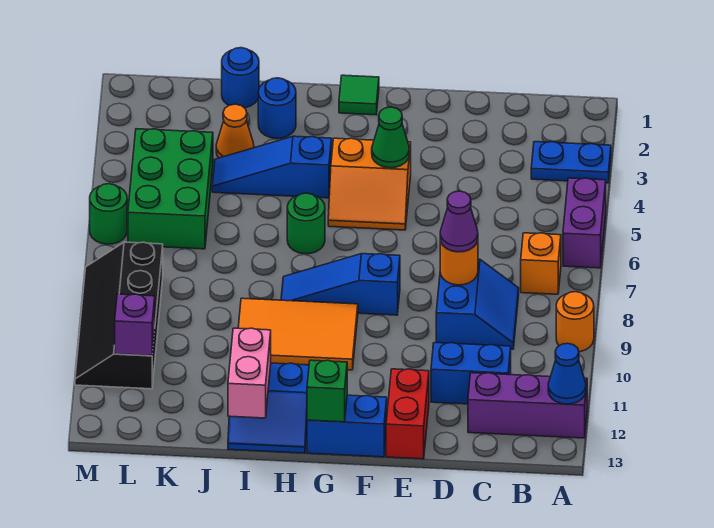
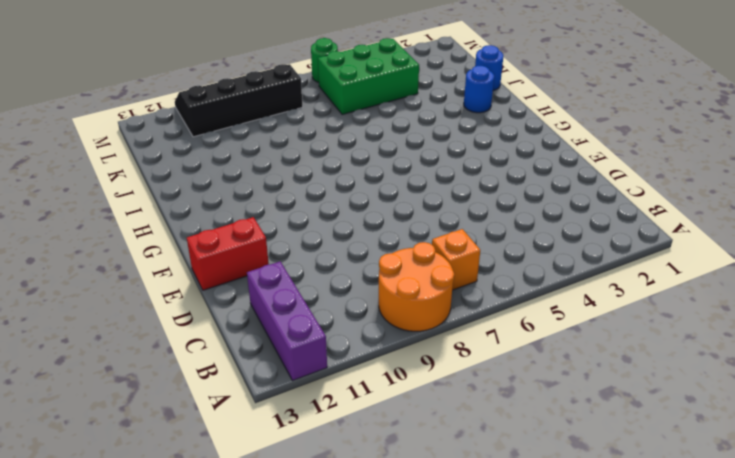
orange 2x2 round brick [379,242,454,331] -> orange 1x1 round brick [556,292,594,352]
none -> blue 1x2 plate [531,142,611,183]
none -> purple 1x2 brick [563,178,606,268]
none -> blue 2x2 slope [436,259,519,349]

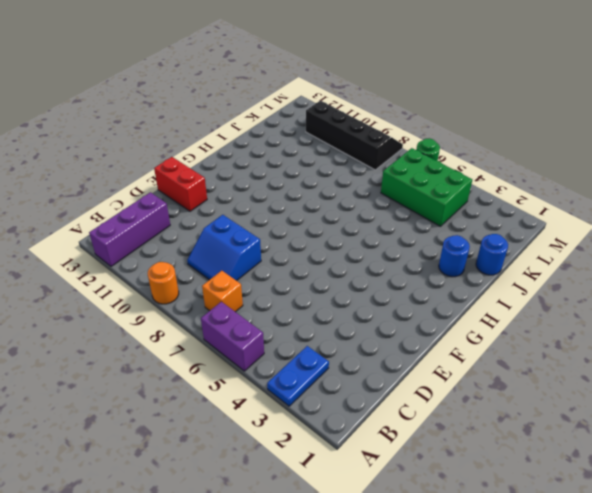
none -> blue 1x2 brick [431,343,511,404]
none -> orange 2x2 slope [328,138,411,230]
none -> blue 1x3 slope [281,254,400,315]

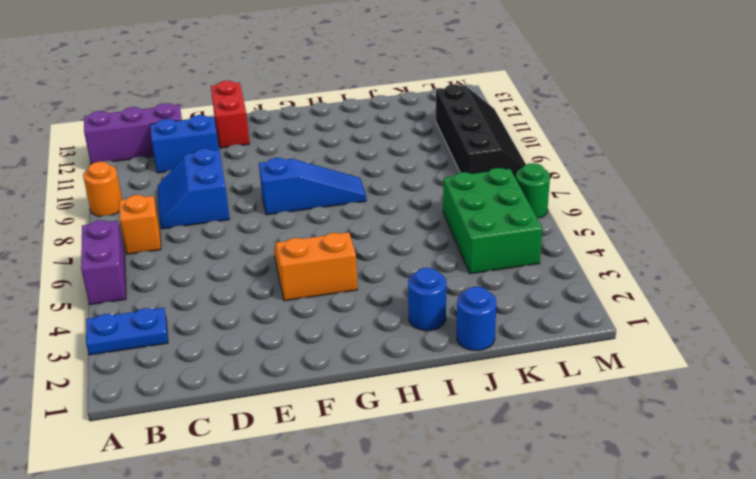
none -> blue 1x2 brick [307,395,387,457]
none -> green 1x1 tile [339,75,379,115]
none -> orange 2x3 tile [238,298,358,370]

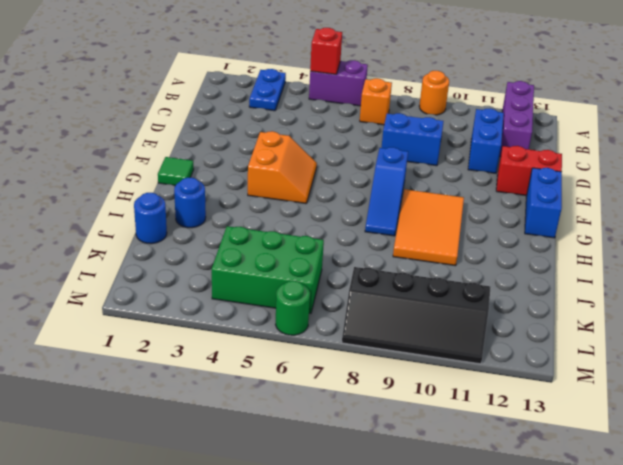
red 1x1 brick [310,28,342,74] -> none
none -> blue 1x3 slope [212,136,332,198]
none -> green 1x1 round brick [287,193,325,254]
none -> blue 2x2 slope [228,363,309,453]

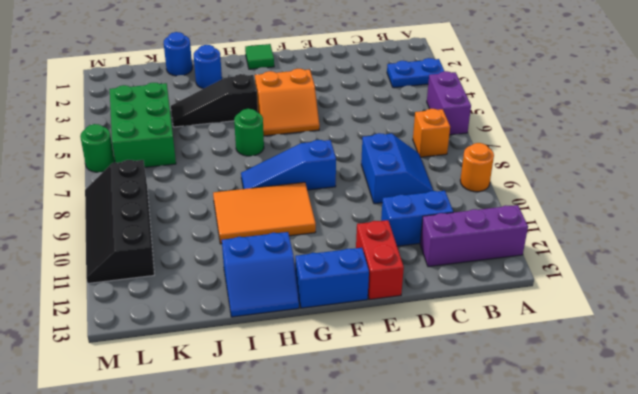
black 1x3 slope [171,74,258,127] -> blue 1x3 slope [212,136,332,198]
none -> orange 1x1 cone [216,104,254,158]
none -> blue 1x1 cone [548,343,586,404]
none -> orange 1x1 round brick [440,240,478,285]

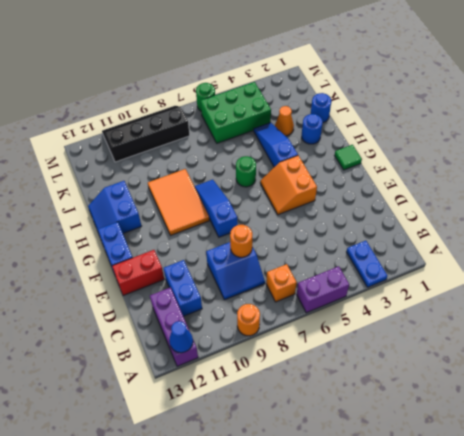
none -> green 1x1 cone [372,107,409,168]
none -> green 1x1 brick [307,360,347,422]
none -> pink 1x2 brick [228,328,271,418]

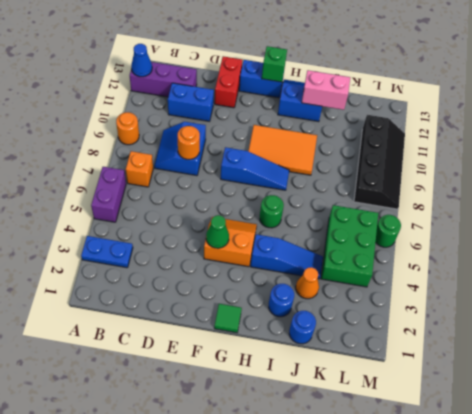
pink 1x2 brick [302,70,350,110] -> pink 1x2 brick turned to [228,328,271,418]
none -> purple 1x1 brick [115,294,155,356]
none -> purple 1x1 cone [440,191,478,252]

